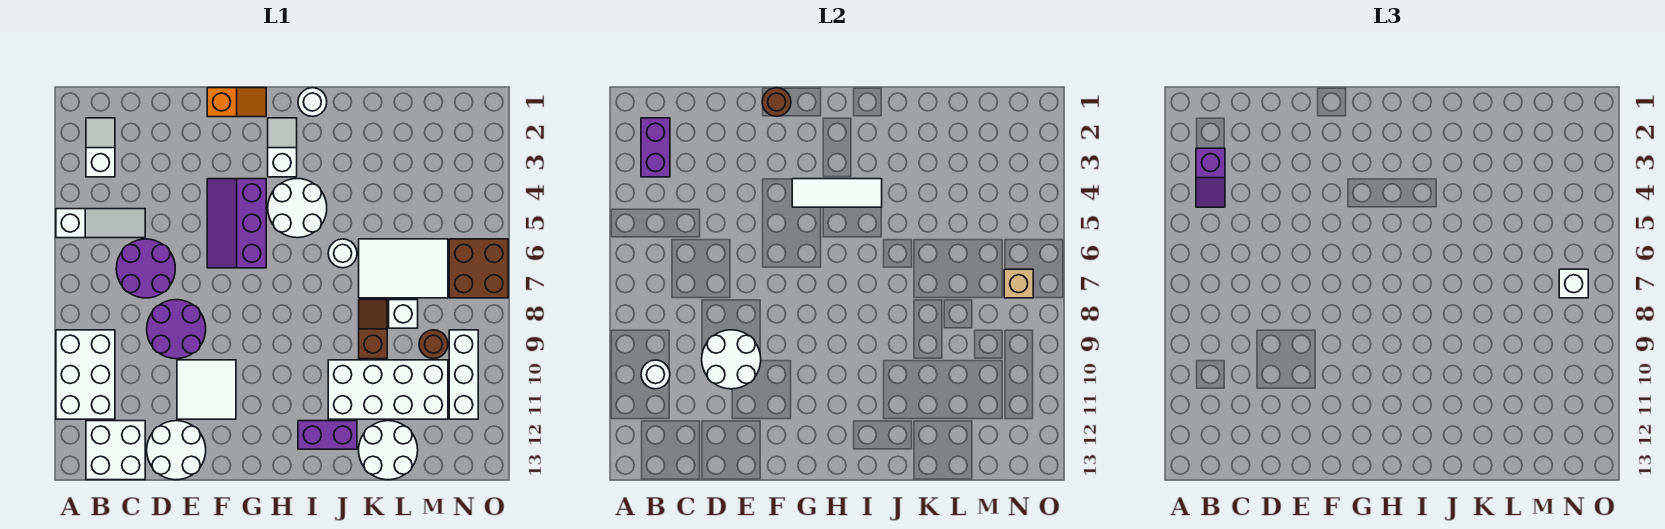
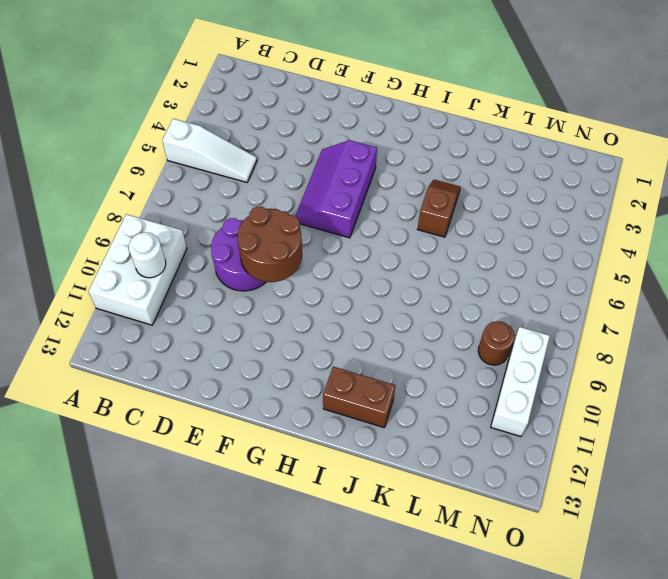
brown 2x2 round brick [237,207,302,282] -> white 2x2 round brick [702,330,761,389]
brown 1x2 brick [323,367,395,427] -> purple 1x2 brick [298,421,357,449]
brown 1x2 slope [418,180,460,237] -> brown 1x2 slope moved to [359,300,387,359]
none -> white 1x2 slope [86,118,115,177]
none -> white 2x2 brick [86,421,145,480]
none -> purple 2x2 round brick [116,239,175,298]
none -> white 2x2 round brick [147,421,206,480]

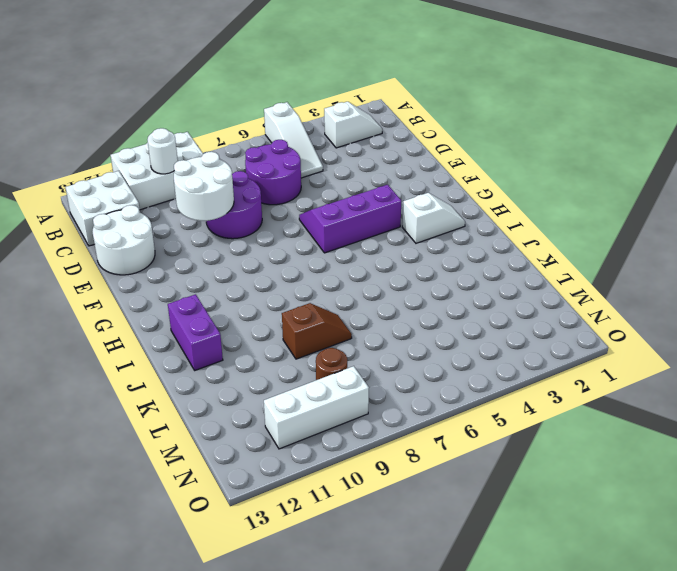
none -> white 2x2 tile [177,360,236,419]
none -> orange 1x2 slope [207,88,266,117]
none -> white 2x2 round brick [268,179,327,238]
none -> white 1x1 round brick [298,88,327,116]

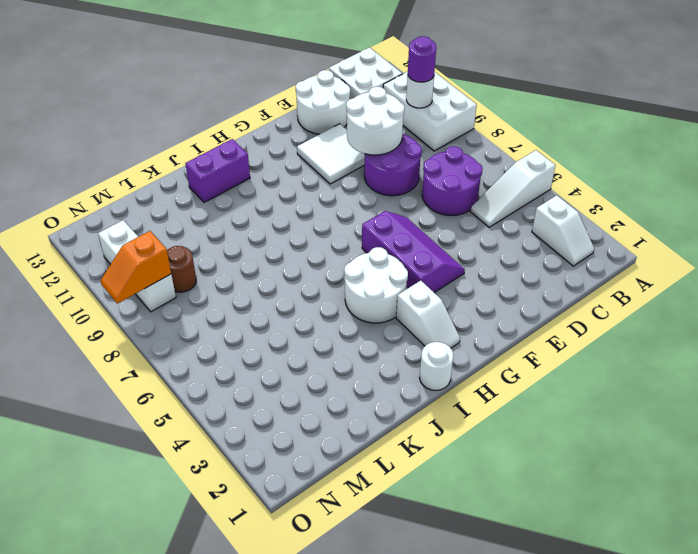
purple 1x1 round brick [408,36,436,82] -> none
orange 1x2 slope [101,231,171,304] -> orange 1x2 slope moved to [207,88,266,117]
none -> white 1x1 round brick [328,239,357,268]
none -> white 2x4 brick [328,360,448,419]
none -> white 2x3 tile [359,239,448,298]
none -> brown 1x2 slope [359,300,387,359]

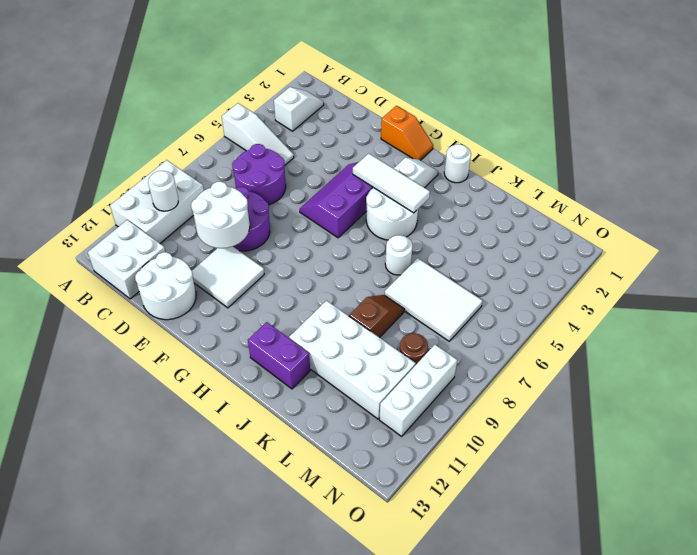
none -> white 2x2 round brick [359,421,418,480]
none -> white 1x1 brick [389,300,418,328]
none -> brown 2x2 brick [449,239,508,298]
none -> purple 1x2 brick [641,118,670,177]

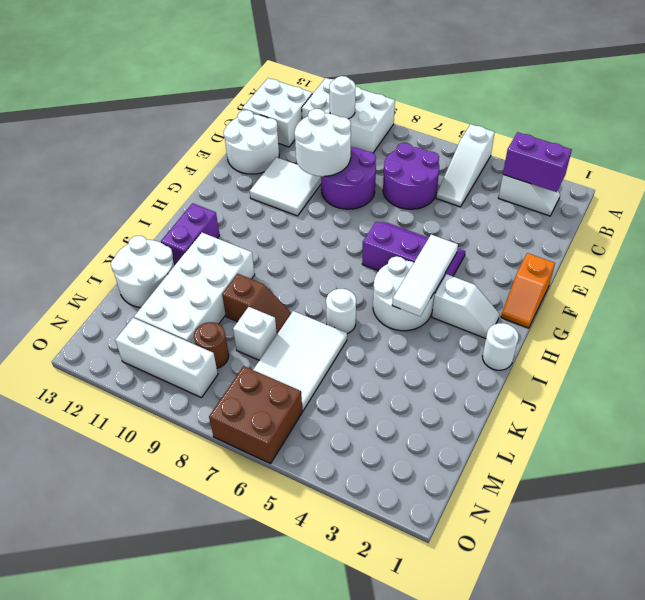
none -> brown 1x1 round brick [762,88,791,116]
none -> tan 1x1 brick [1004,269,1033,298]
none -> purple 1x2 slope [1196,148,1225,207]
none -> white 1x1 brick [1559,269,1588,298]

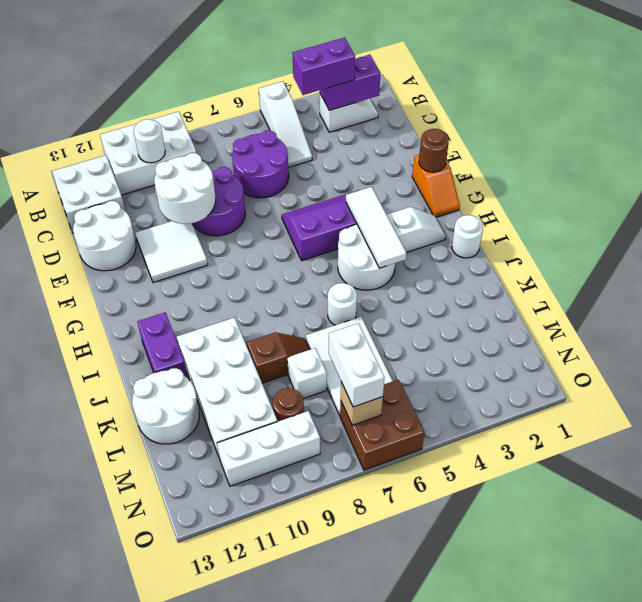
purple 1x2 brick [292,38,355,95] -> purple 1x2 slope [1196,148,1225,207]
white 1x2 brick [329,323,385,407] -> white 1x1 brick [1559,269,1588,298]

